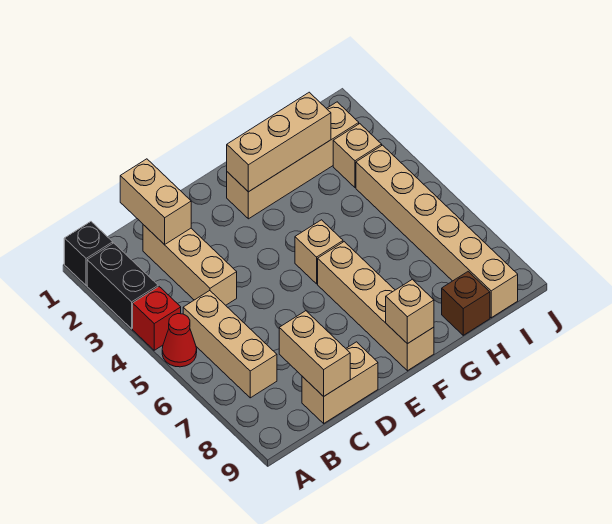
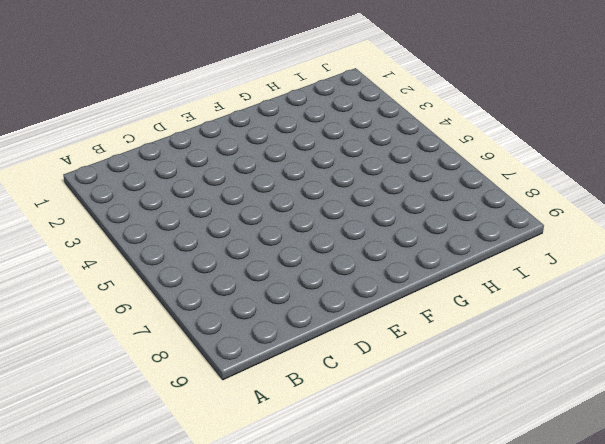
none -> black 1x1 brick [64,222,113,285]
none -> black 1x2 brick [87,243,158,329]
none -> red 1x1 brick [133,287,181,350]

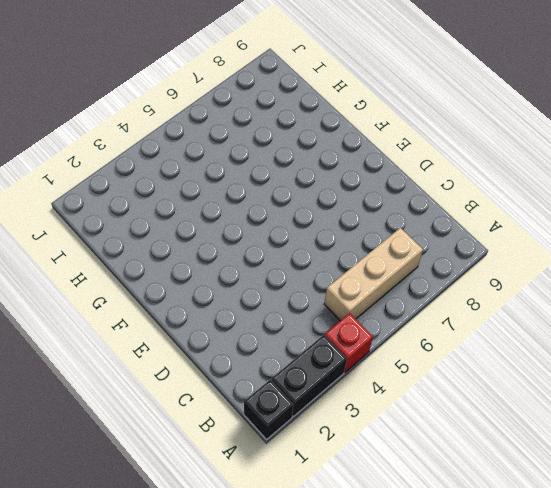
none -> red 1x1 cone [162,314,197,367]
none -> tan 1x3 brick [143,225,237,305]
none -> tan 1x2 brick [302,342,378,423]

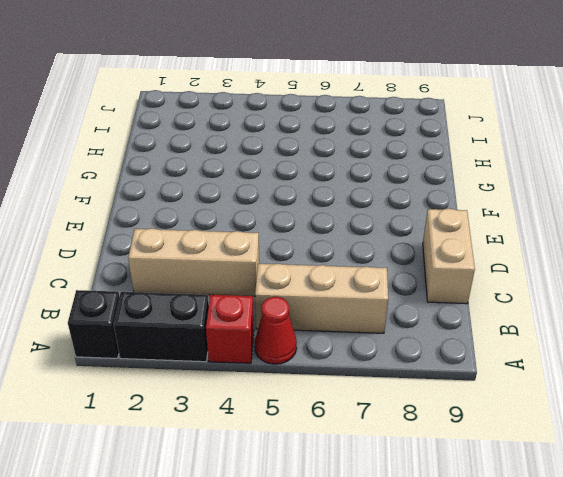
none -> tan 1x4 brick [227,102,359,219]
none -> tan 1x1 brick [295,220,343,284]
none -> tan 1x4 brick [318,242,434,371]

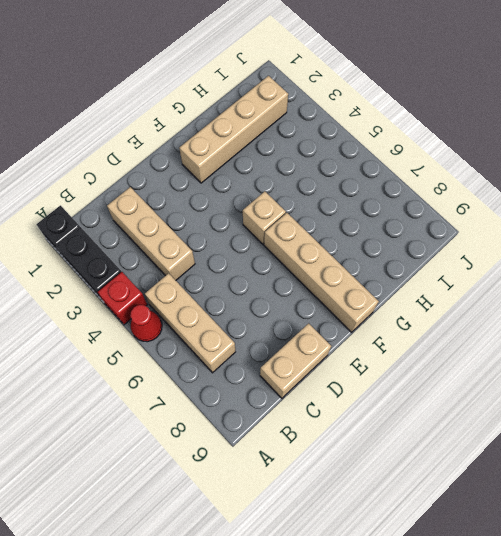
none -> brown 1x1 brick [442,272,490,335]
none -> tan 1x1 brick [333,124,382,187]
none -> tan 1x6 brick [356,145,518,318]

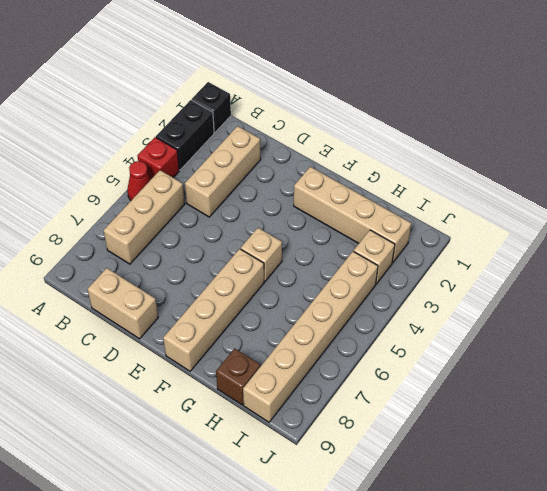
none -> tan 1x2 brick [120,159,191,245]
none -> tan 1x2 brick [279,311,350,397]
none -> tan 1x3 brick [227,92,331,192]

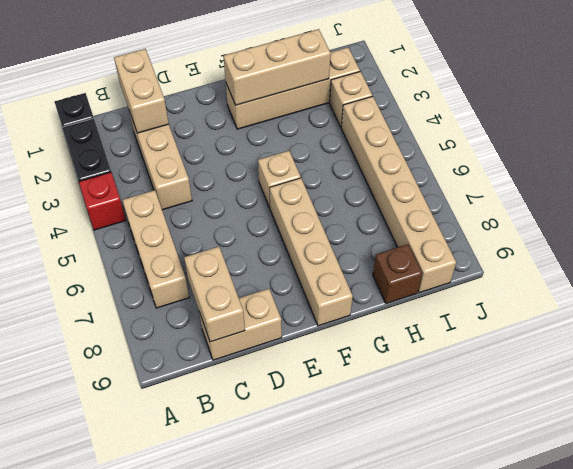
none -> red 1x1 cone [162,314,197,367]
none -> tan 1x1 brick [386,279,434,344]

